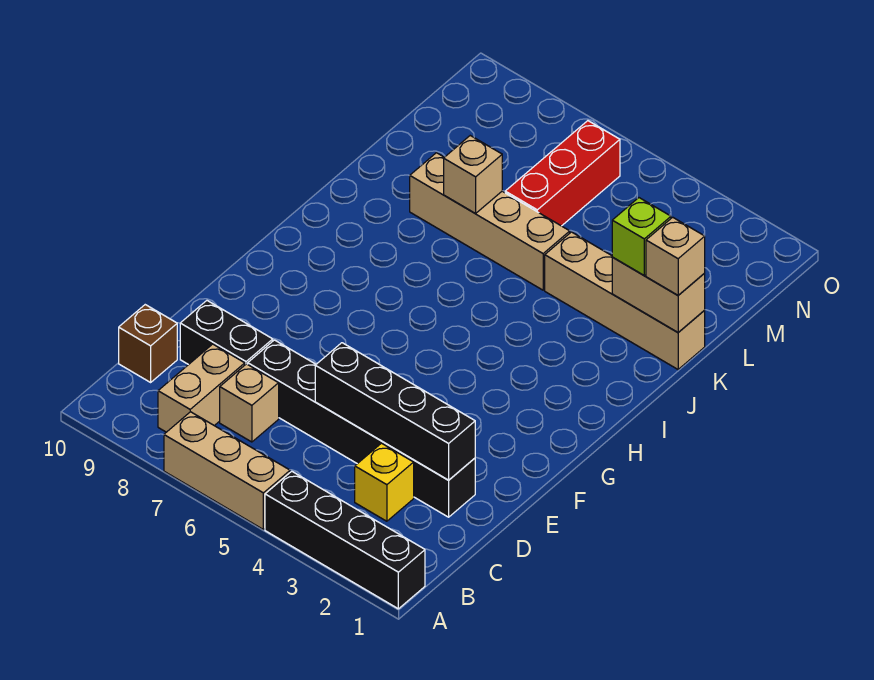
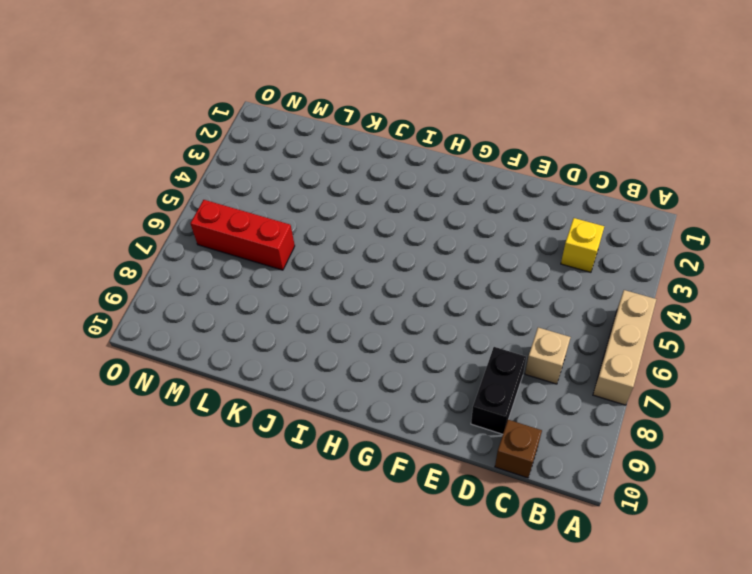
none -> black 1x4 brick [265,471,425,609]
none -> tan 1x2 brick [158,344,245,432]
none -> black 1x6 brick [248,340,475,517]

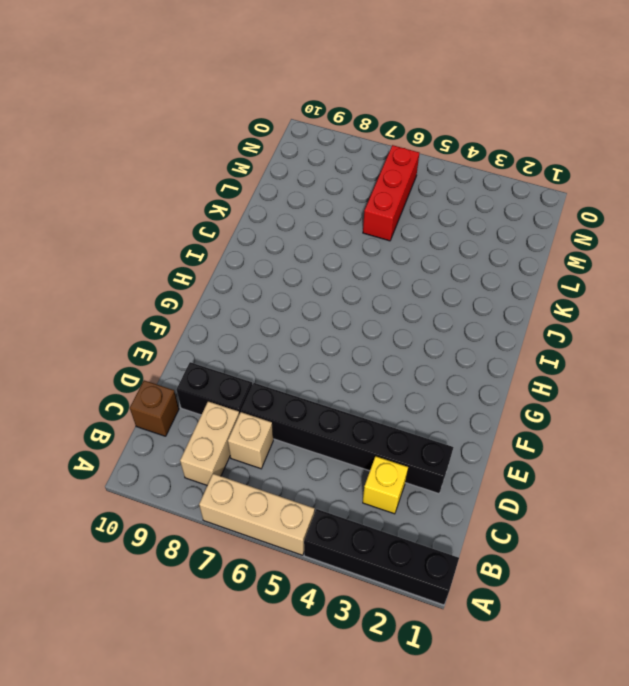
none -> tan 1x4 brick [545,232,705,369]
none -> tan 1x4 brick [410,153,570,290]
none -> black 1x4 brick [315,343,475,480]

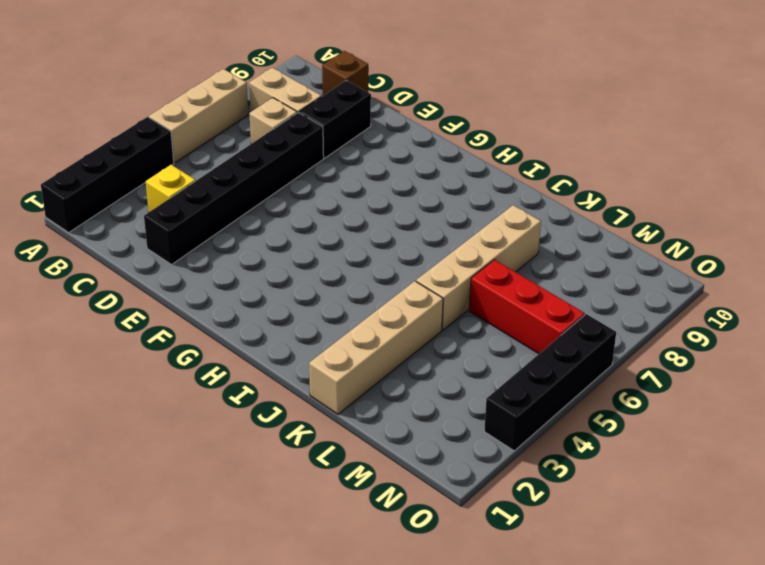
black 1x4 brick [484,314,616,451] -> black 1x4 brick moved to [315,343,475,480]
none -> tan 1x2 brick [612,257,705,332]
none -> tan 1x1 brick [444,136,502,214]
none -> tan 1x1 brick [646,217,705,295]

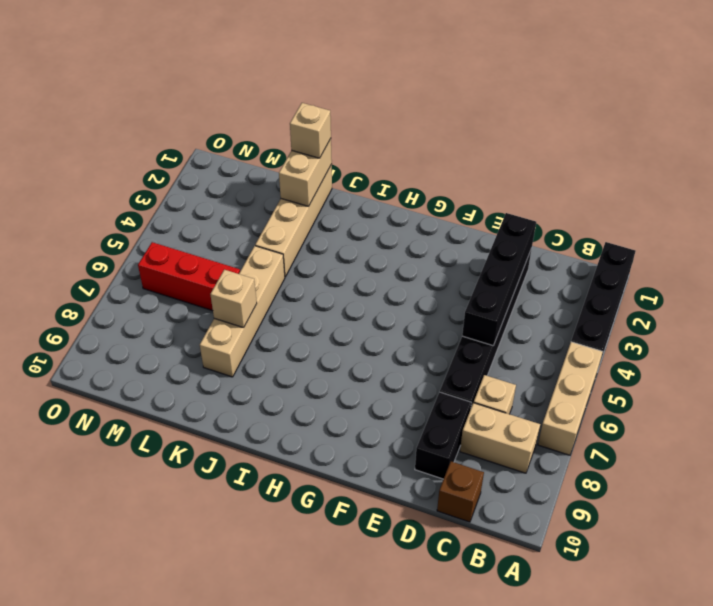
none -> yellow 1x1 brick [355,443,414,521]
none -> lime 1x1 brick [612,198,671,275]

